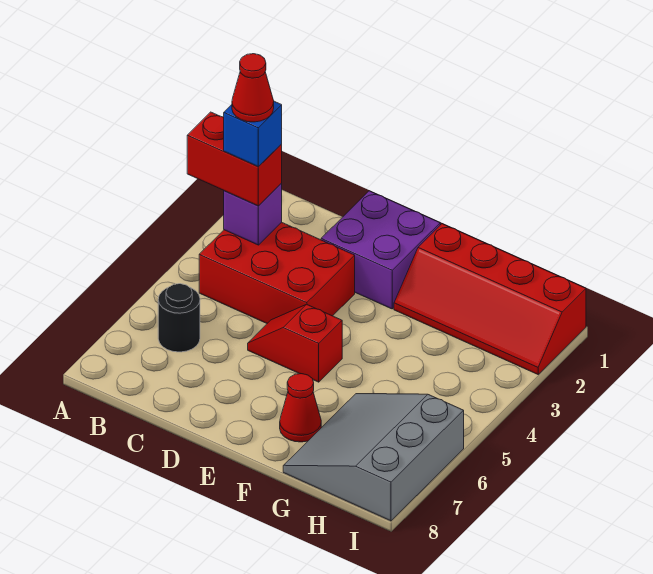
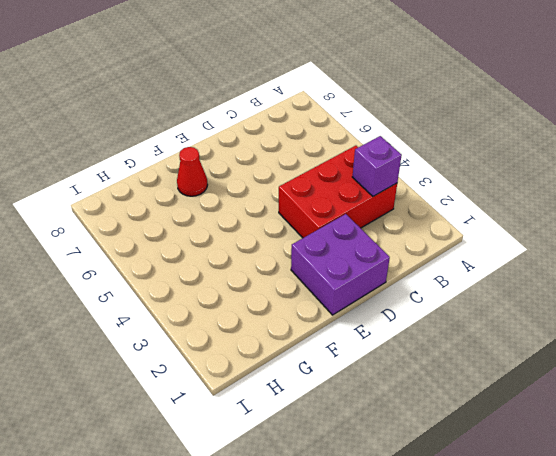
none -> black 1x1 round brick [158,284,200,352]
none -> red 1x2 slope [248,304,342,382]

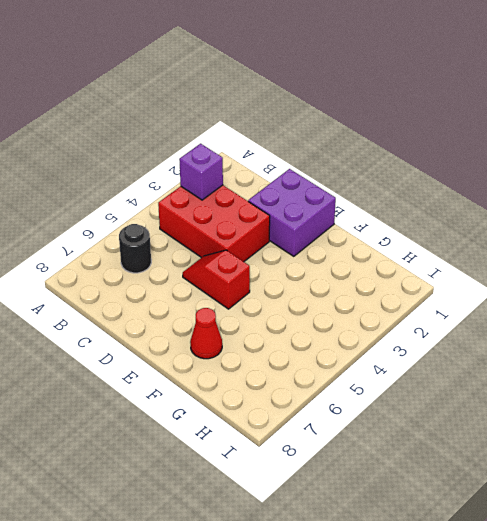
none -> red 2x4 slope [394,224,586,374]
none -> grey 3x3 slope [283,394,464,521]

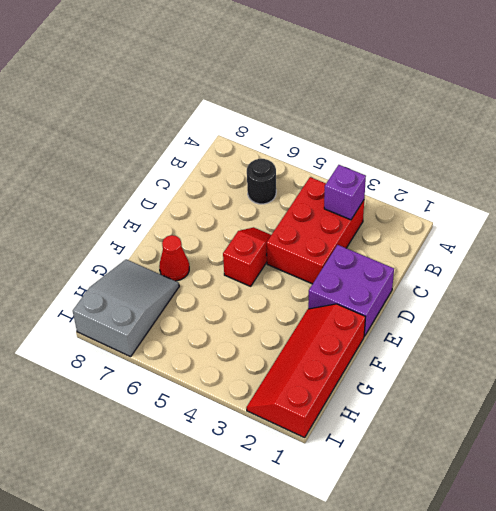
grey 2x3 slope [73,259,179,357] -> grey 3x3 slope [283,394,464,521]
none -> red 1x2 brick [187,112,282,206]
none -> blue 1x1 brick [224,101,282,167]

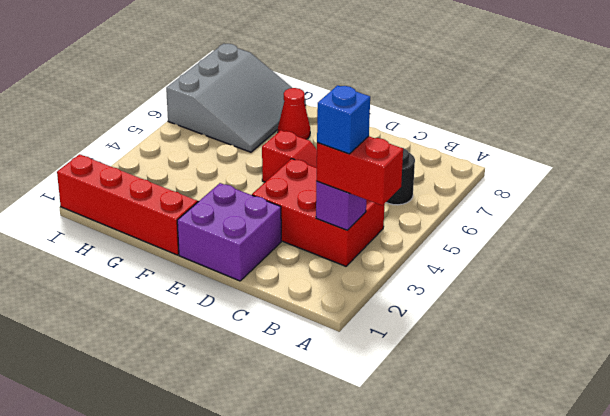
none -> red 1x1 cone [232,54,274,122]

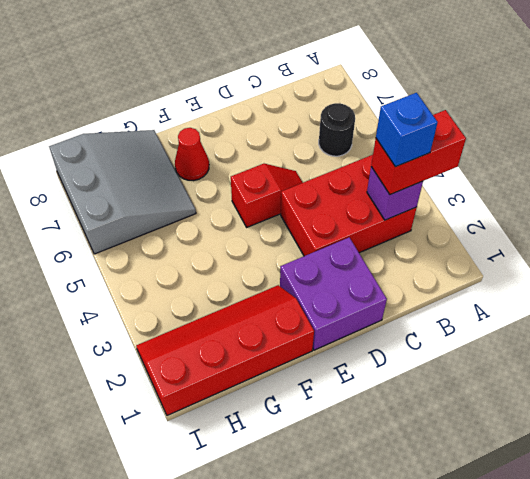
none -> red 1x1 cone [232,54,274,122]

